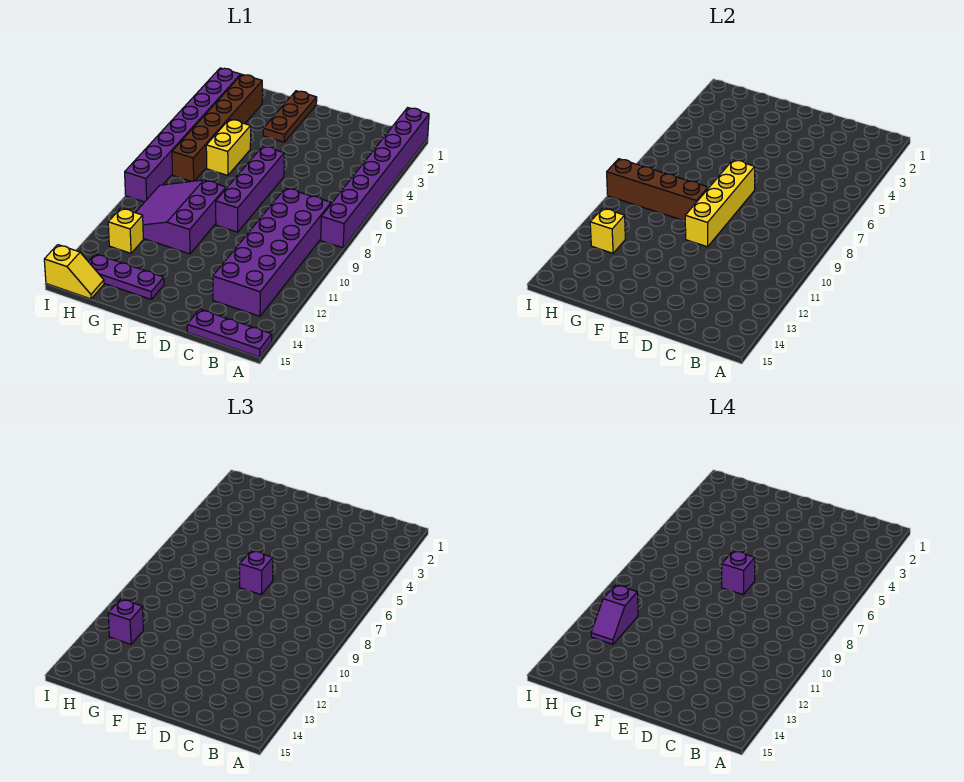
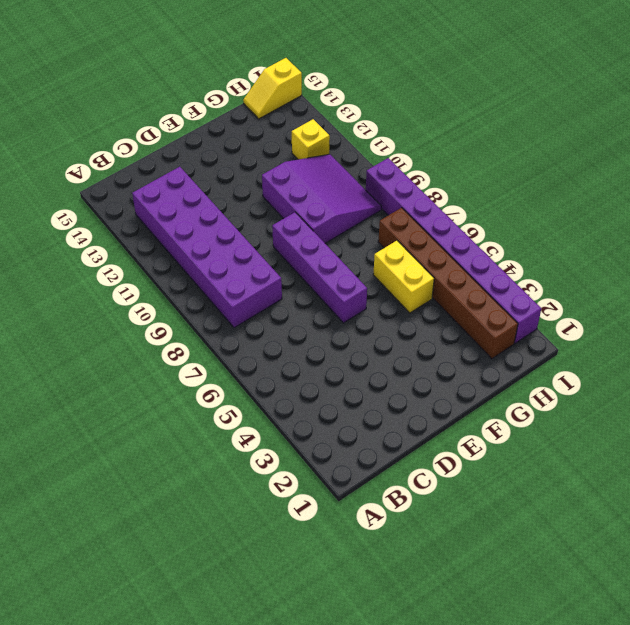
none -> purple 1x8 brick [321,108,429,248]
none -> purple 1x3 plate [187,309,272,357]
none -> brown 1x3 plate [263,91,317,142]

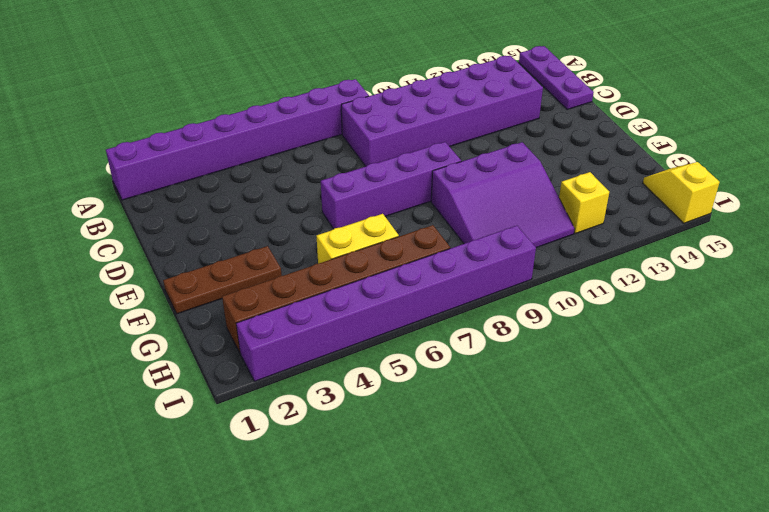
none -> purple 1x3 plate [88,254,164,300]
none -> yellow 1x4 brick [685,160,755,247]
none -> brown 1x4 brick [607,159,708,221]

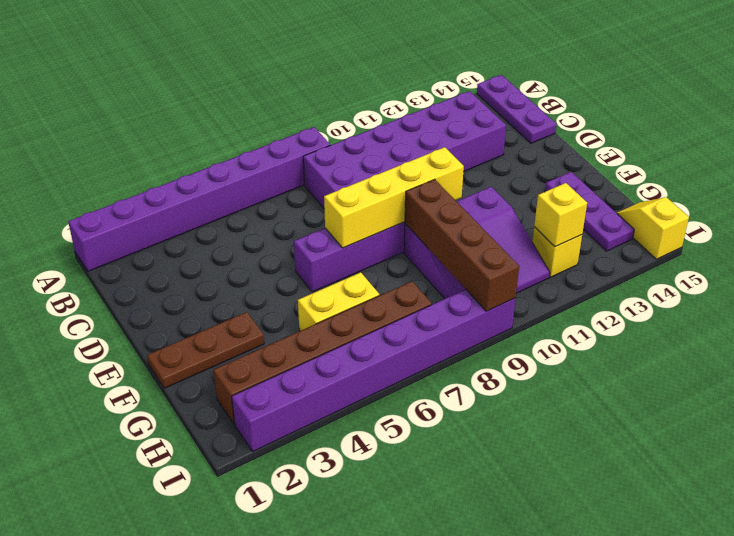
none -> purple 1x1 brick [240,551,273,594]
none -> purple 1x1 brick [108,599,143,644]
none -> purple 1x1 brick [722,551,755,594]

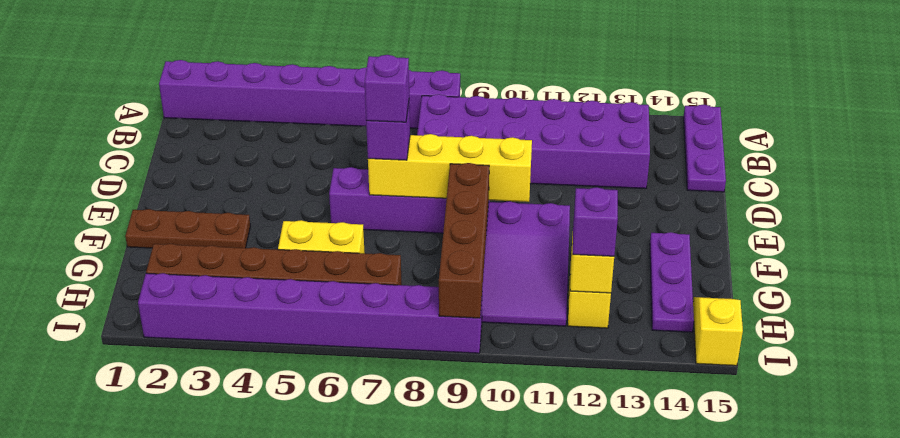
none -> purple 1x2 slope [591,585,638,644]

